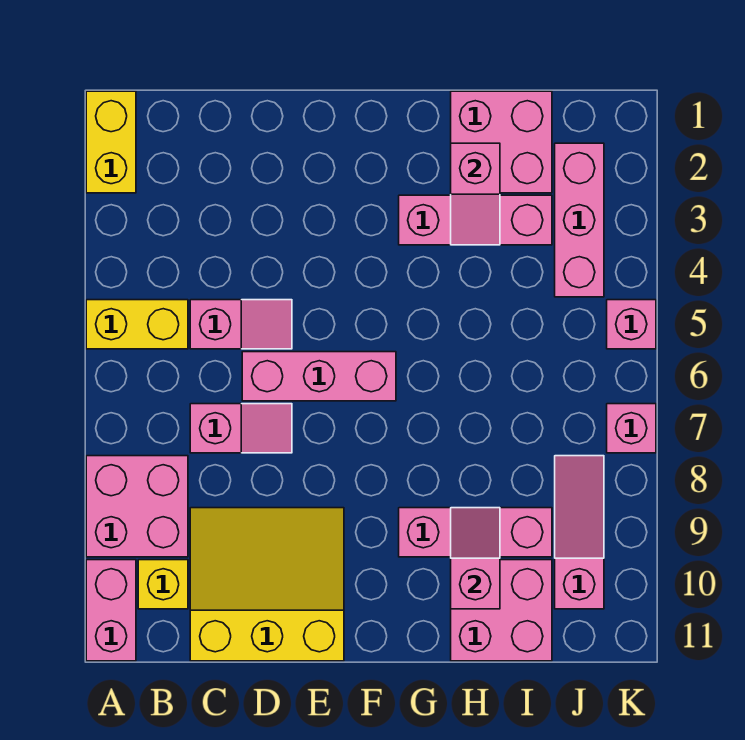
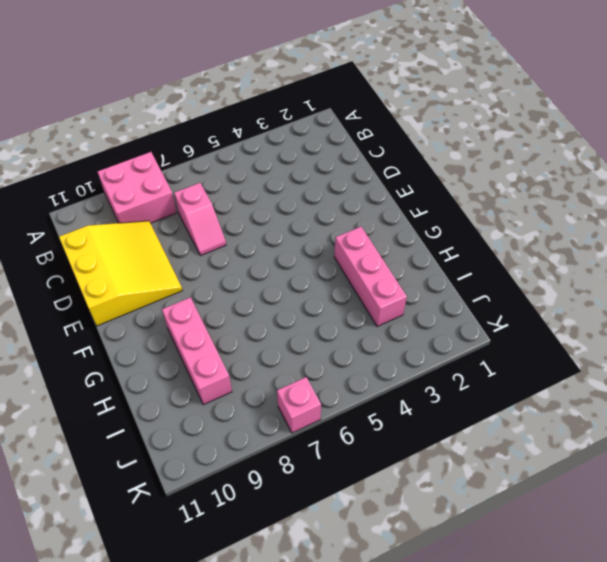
none -> yellow 1x2 brick [86,91,136,193]
none -> yellow 1x2 brick [86,300,188,349]
none -> pink 1x2 brick [86,560,136,661]

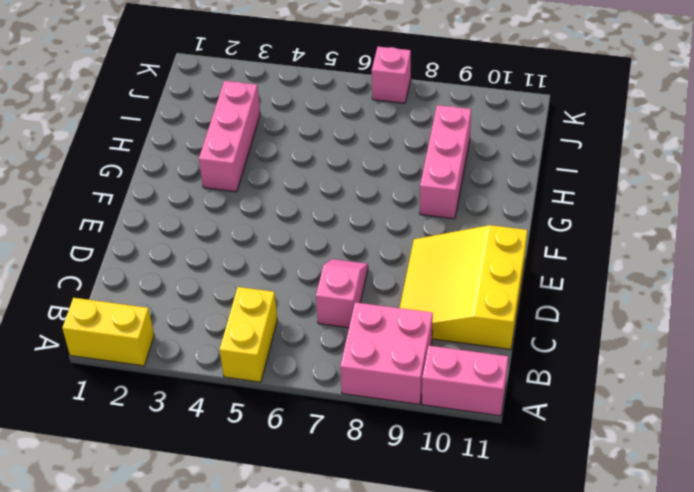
none -> yellow 1x1 brick [138,560,188,609]
none -> pink 1x2 slope [190,300,292,349]
none -> pink 1x3 brick [242,352,396,401]

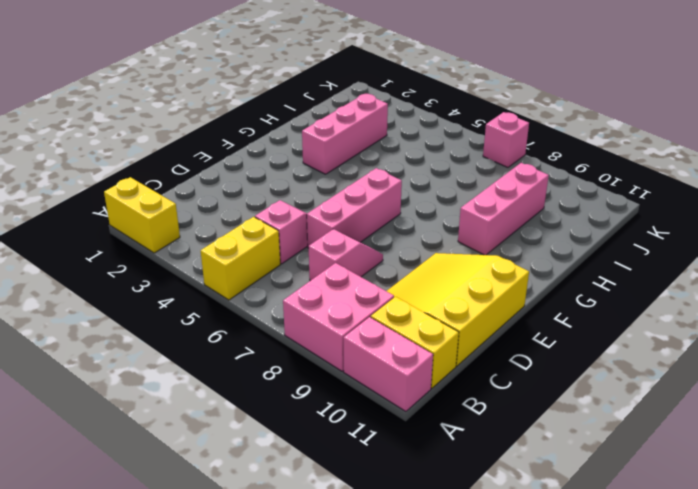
yellow 1x2 brick [371,297,459,388] -> yellow 1x1 brick [138,560,188,609]
none -> pink 2x2 brick [451,91,552,193]
none -> pink 2x2 brick [451,560,552,661]
none -> pink 1x3 brick [555,143,604,297]

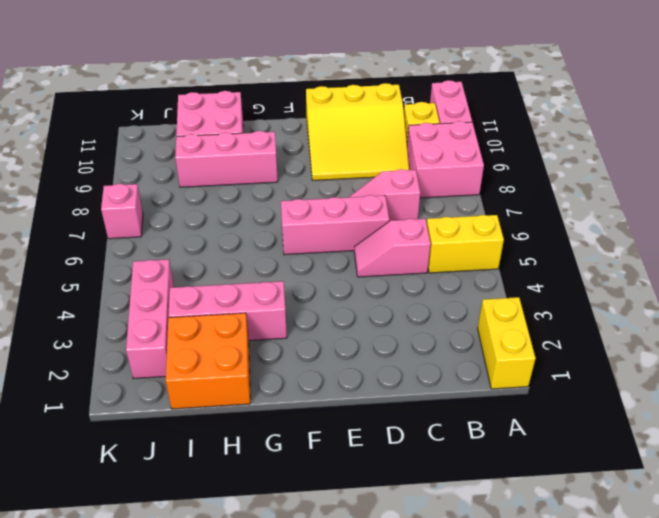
orange 2x2 brick [166,313,250,409] -> pink 2x2 brick [451,91,552,193]
none -> pink 1x3 slope [555,456,604,609]
none -> pink 1x1 brick [607,300,656,349]
none -> pink 1x2 slope [451,143,500,245]

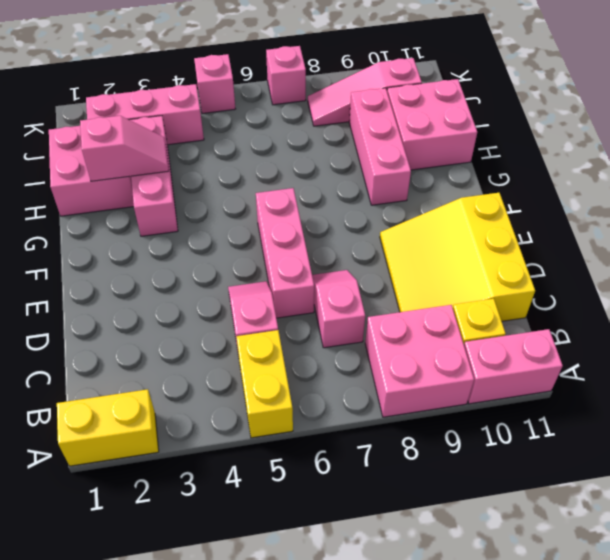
none -> pink 1x2 slope [451,508,500,609]

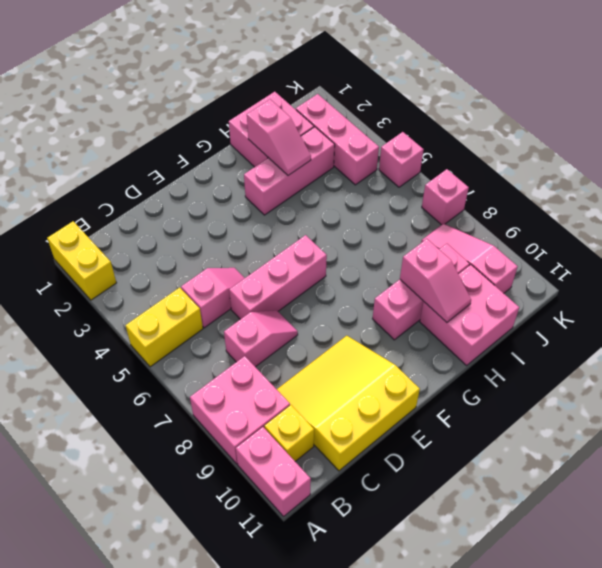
pink 1x2 slope [400,239,471,322] -> pink 1x2 slope turned to [451,508,500,609]

